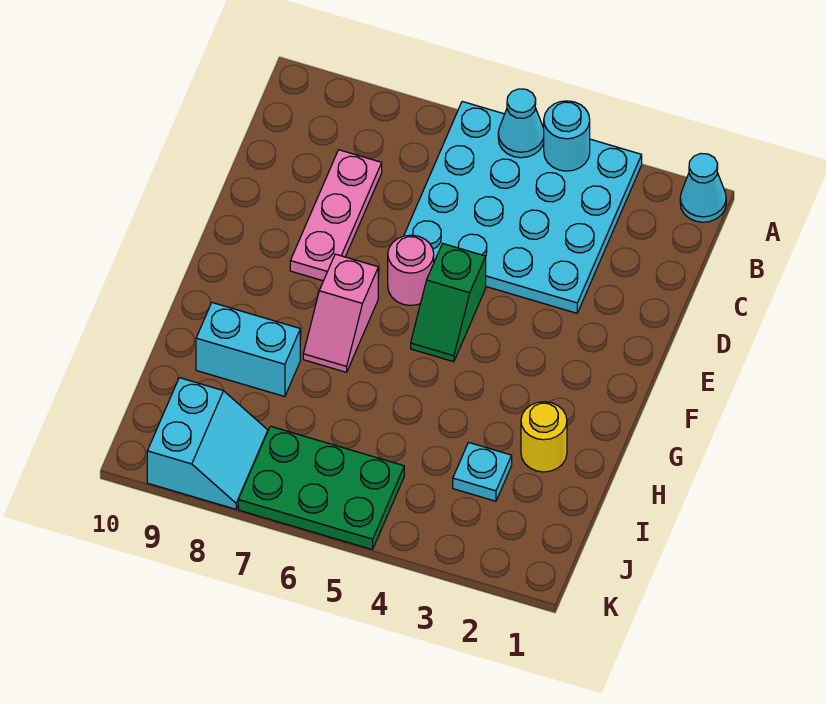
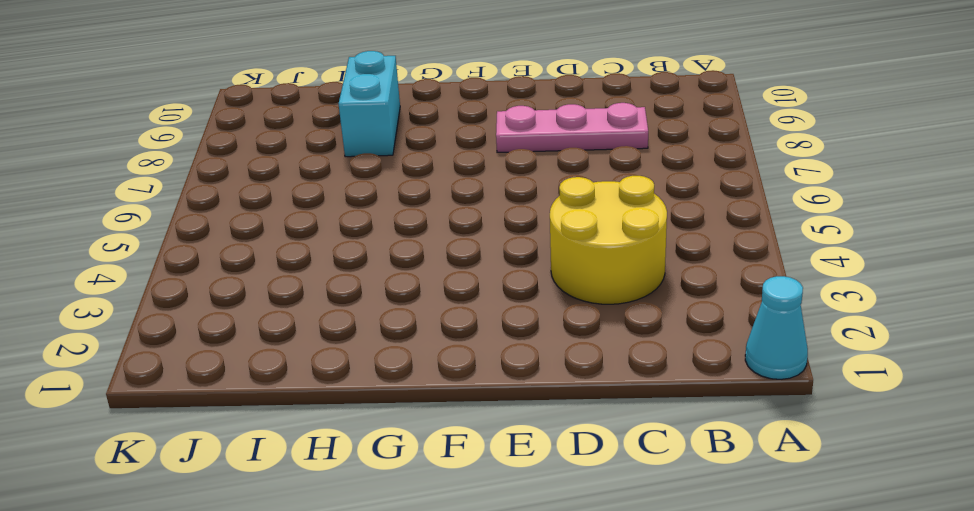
yellow 2x2 round brick [550,176,667,304] -> cyan 4x4 plate [404,102,642,313]
none -> green 1x2 slope [411,243,486,362]
none -> pink 1x1 round brick [388,235,434,305]
none -> pink 1x2 slope [303,254,378,372]

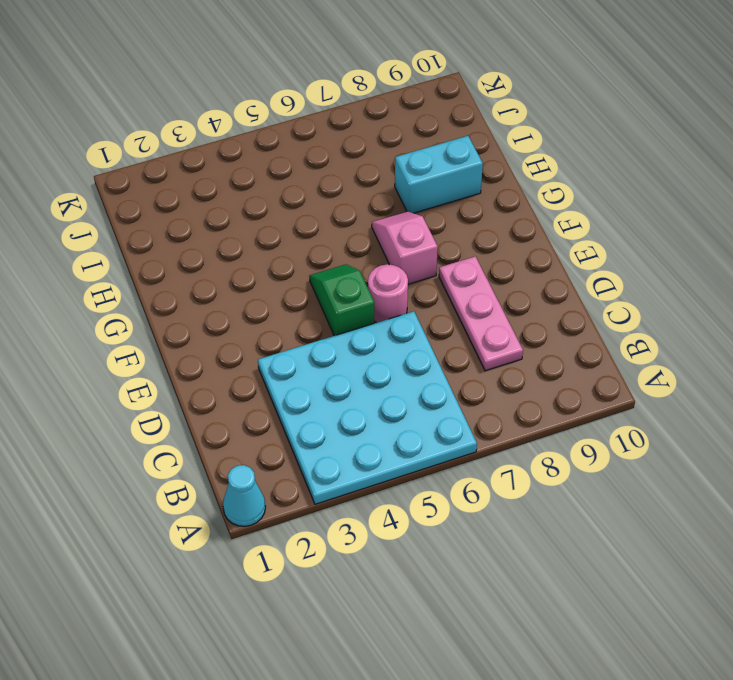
none -> yellow 1x1 round brick [521,402,567,472]
none -> cyan 1x1 plate [453,442,512,501]
none -> green 2x3 plate [238,426,404,550]

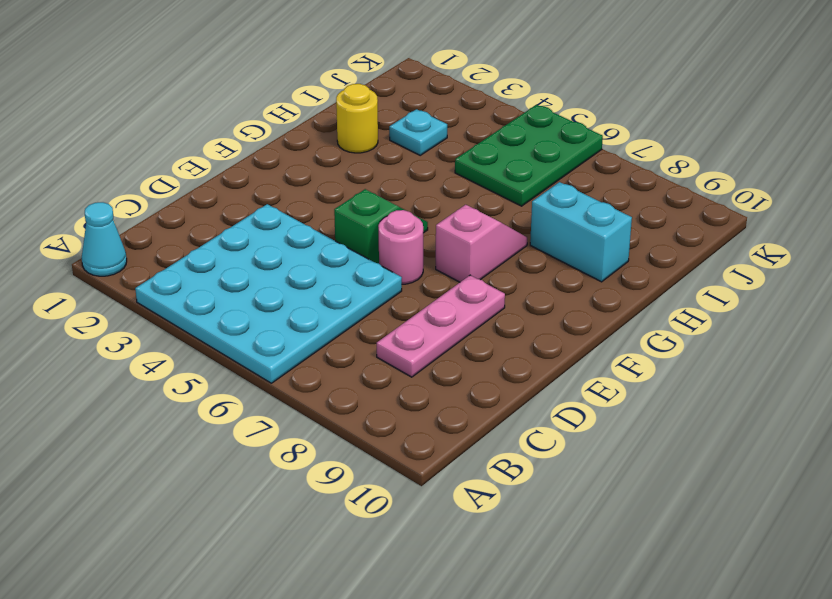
green 2x3 plate [455,105,603,206] -> green 2x3 plate turned to [238,426,404,550]
none -> cyan 2x2 slope [147,378,268,509]
none -> cyan 1x1 round brick [544,101,590,171]
none -> cyan 1x1 cone [498,89,544,158]

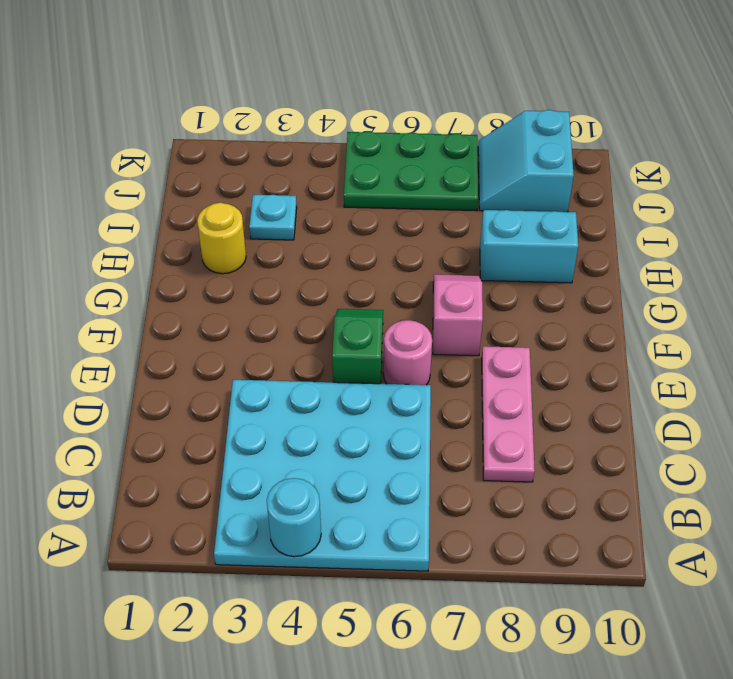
none -> cyan 1x1 cone [680,154,726,222]
none -> cyan 1x1 cone [498,89,544,158]

